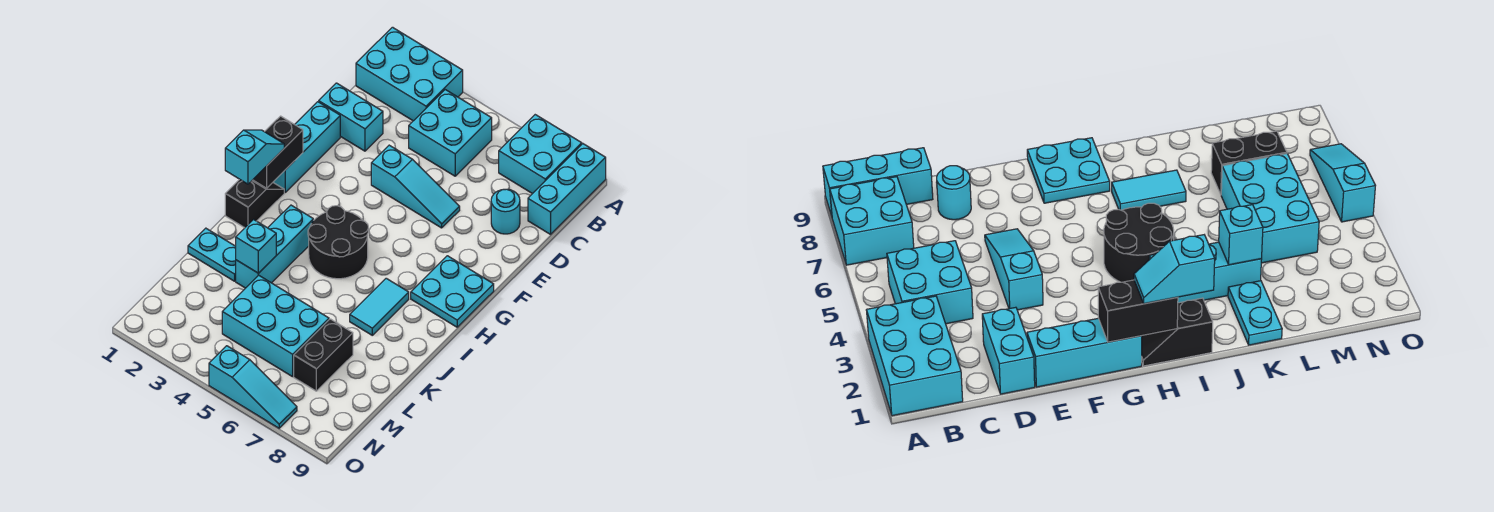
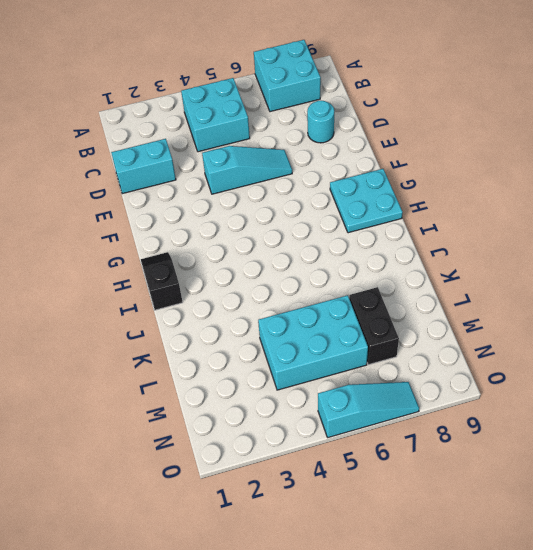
none -> cyan 2x3 brick [356,27,463,121]
none -> cyan 1x3 brick [528,144,606,234]
none -> cyan 1x3 brick [273,102,340,192]

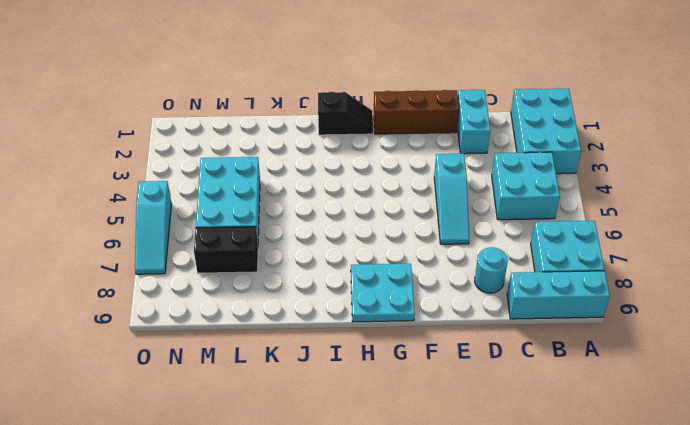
brown 1x3 brick [374,90,459,134] -> cyan 1x3 brick [273,102,340,192]
none -> black 2x2 round brick [308,206,369,279]
none -> cyan 1x3 brick [236,205,313,288]
none -> cyan 1x2 tile [350,278,409,335]

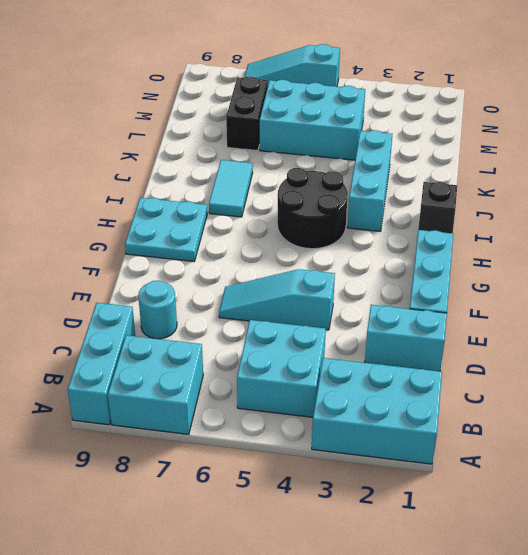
none -> cyan 1x2 plate [188,228,236,281]
none -> black 1x2 brick [253,116,303,188]
none -> cyan 1x1 brick [236,220,276,273]

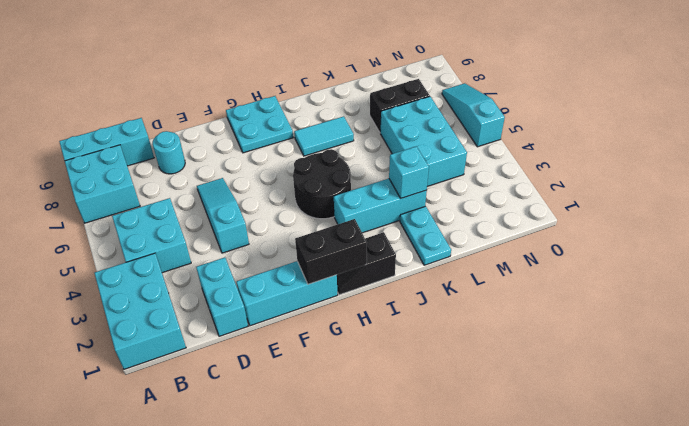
none -> cyan 1x2 slope [225,130,284,184]

